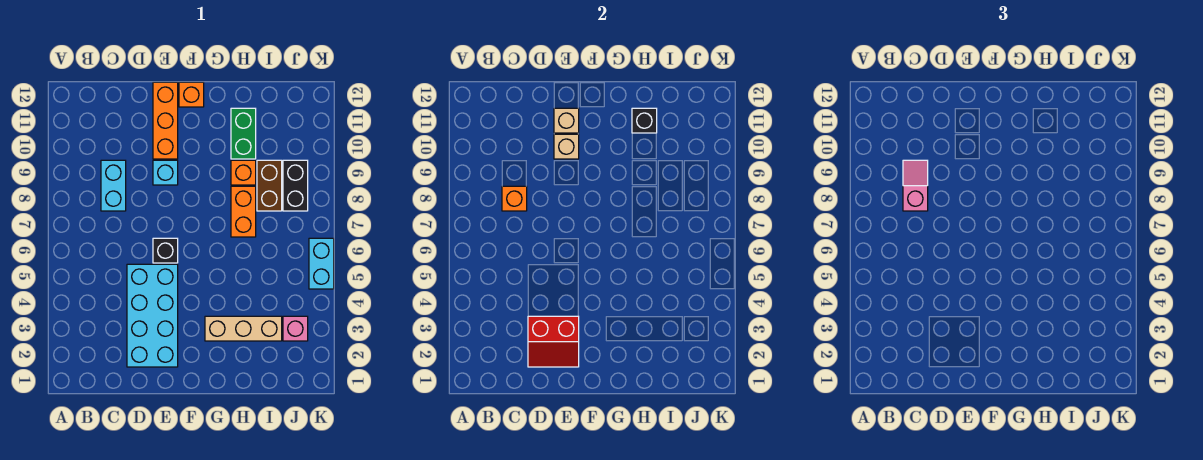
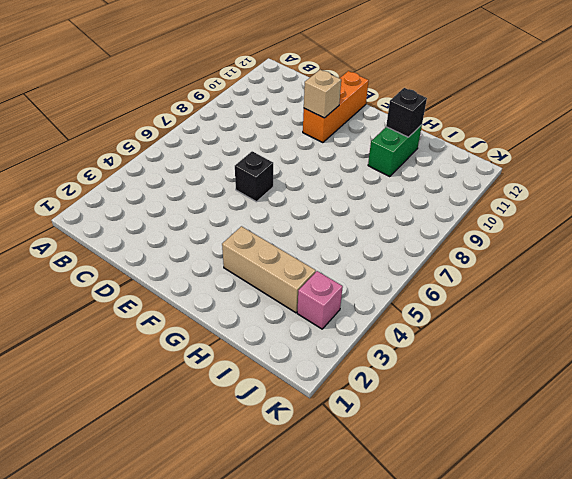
none -> cyan 1x2 brick [101,160,126,211]
none -> cyan 2x4 brick [127,264,178,367]
none -> cyan 1x1 brick [153,160,178,185]

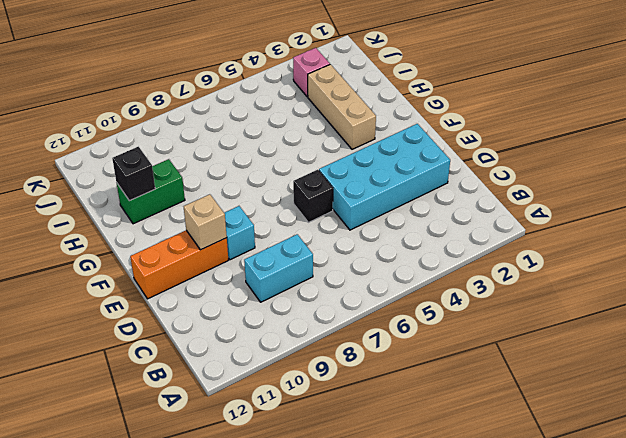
none -> orange 1x1 brick [179,82,204,107]
none -> orange 1x2 brick [231,186,256,237]
none -> orange 1x1 brick [231,160,256,185]

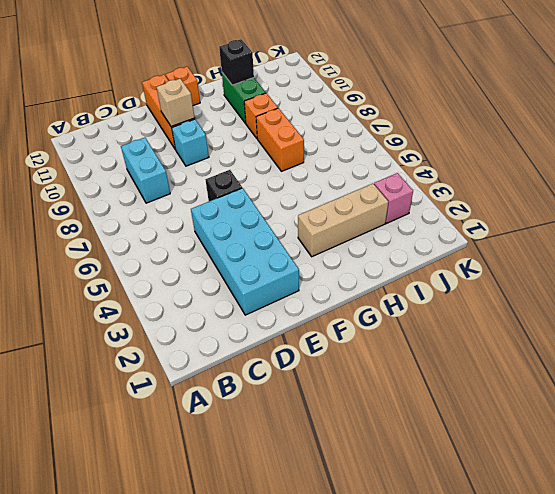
none -> brown 1x2 brick [257,160,282,211]
none -> black 1x2 brick [283,160,308,211]
none -> cyan 1x2 brick [309,238,334,289]

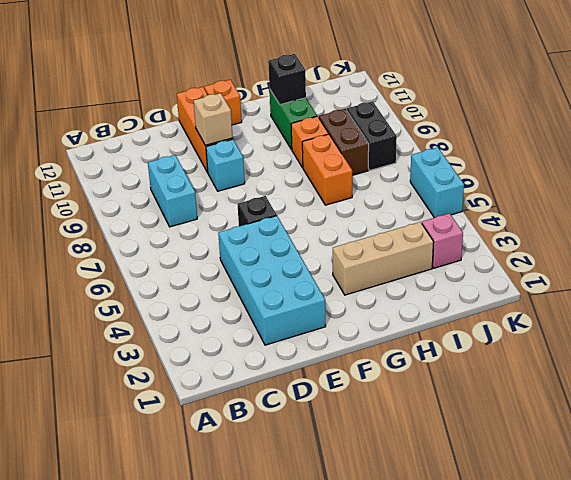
none -> orange 1x1 brick [502,186,527,211]
none -> red 2x2 slope [528,316,579,367]
none -> tan 1x1 brick [554,108,579,133]

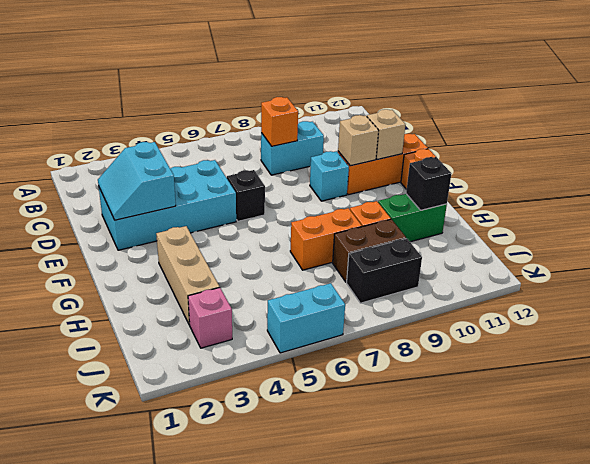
cyan 2x2 slope [98,142,176,220] -> red 2x2 slope [528,316,579,367]
none -> pink 1x2 slope [903,160,928,211]

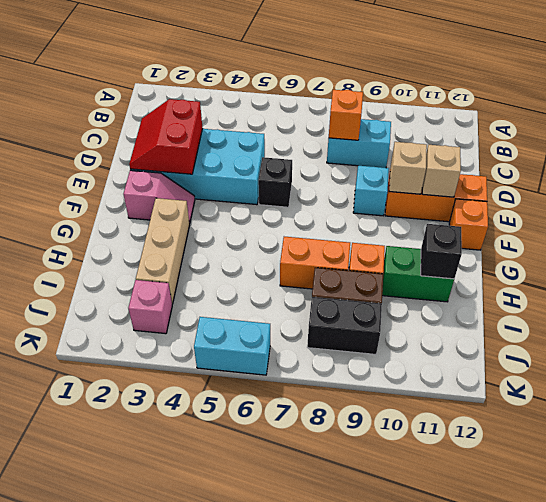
pink 1x2 slope [123,170,195,224] -> pink 1x2 slope moved to [903,160,928,211]

